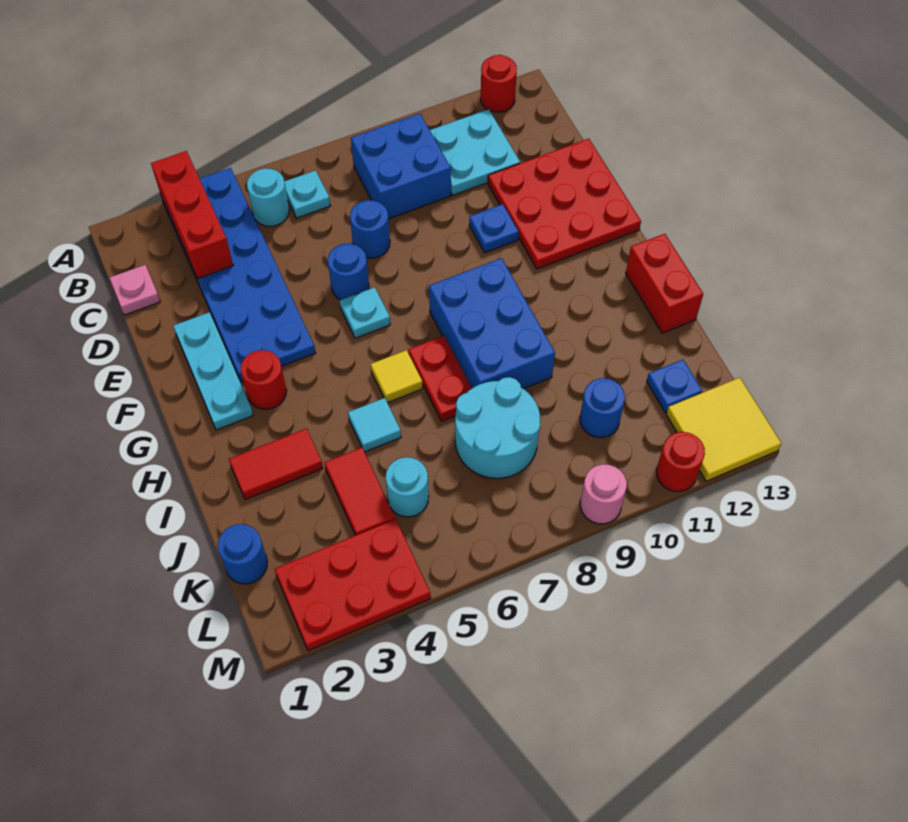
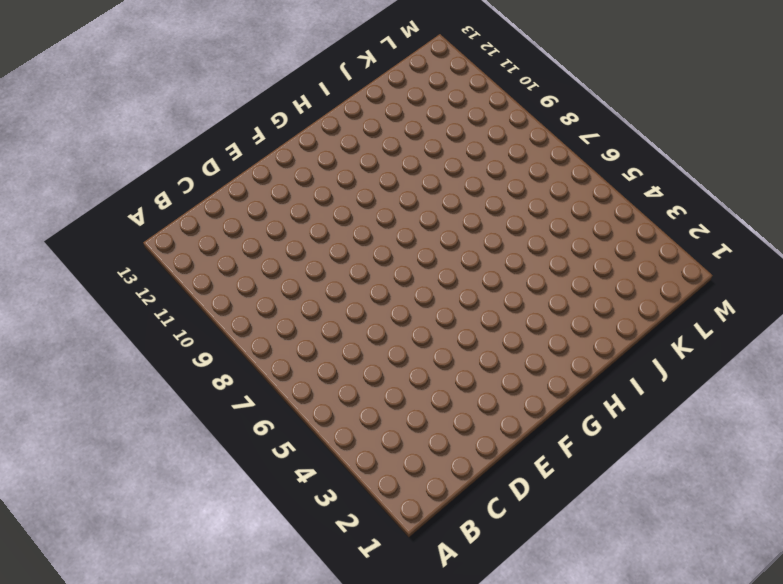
none -> blue 2x6 plate [161,168,316,382]
none -> red 1x1 round brick [481,55,517,112]
none -> cyan 1x1 round brick [247,168,289,226]
none -> cyan 1x1 plate [284,170,330,218]

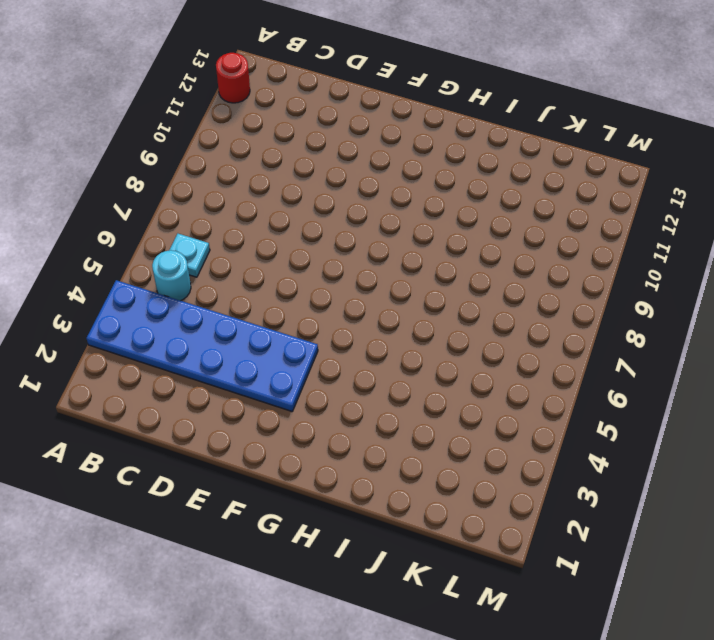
none -> blue 2x2 brick [351,113,451,219]
none -> cyan 2x2 plate [430,109,520,195]
none -> pink 1x1 plate [110,265,160,315]
none -> blue 1x1 round brick [350,200,390,258]

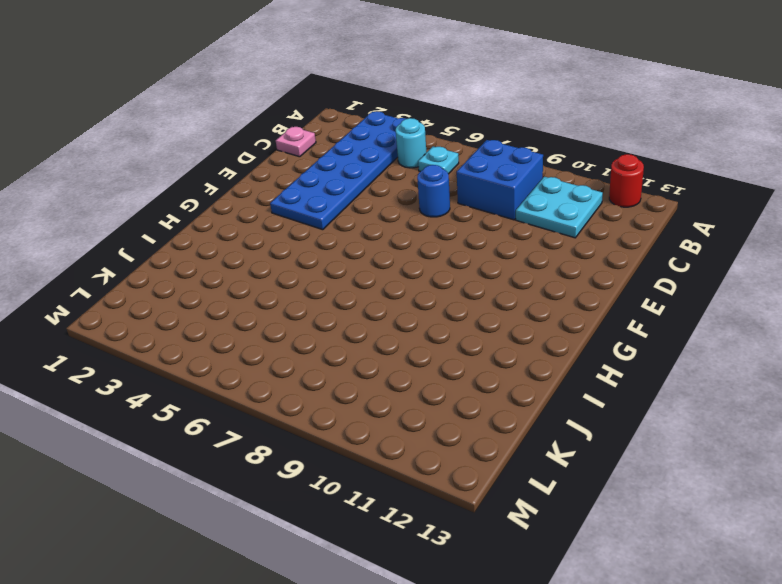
none -> red 3x3 plate [488,139,641,269]
none -> cyan 1x3 plate [173,312,253,430]
none -> blue 1x1 round brick [328,244,369,300]
none -> blue 1x1 plate [469,204,519,253]

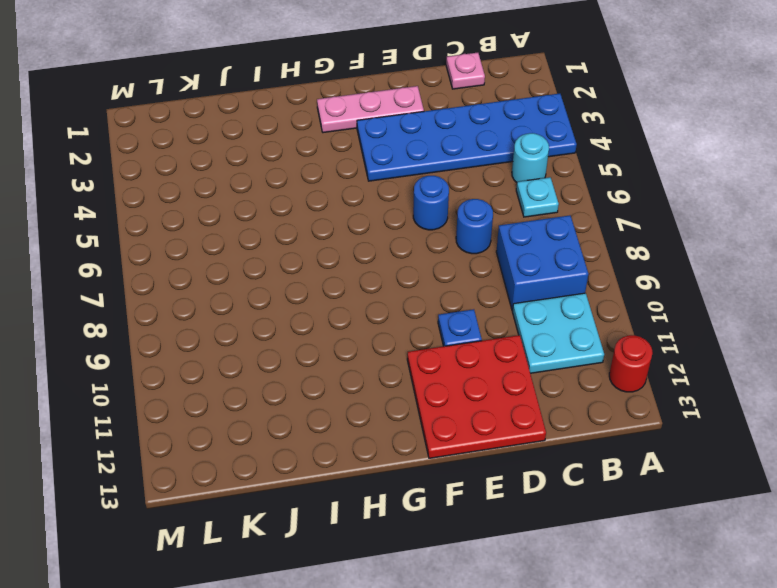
pink 1x3 plate [317,86,424,133] -> cyan 1x3 plate [173,312,253,430]
none -> cyan 1x1 plate [340,287,390,338]
none -> red 1x1 round brick [241,350,287,409]
none -> blue 2x3 brick [429,258,555,389]
none -> yellow 1x1 tile [371,350,423,403]

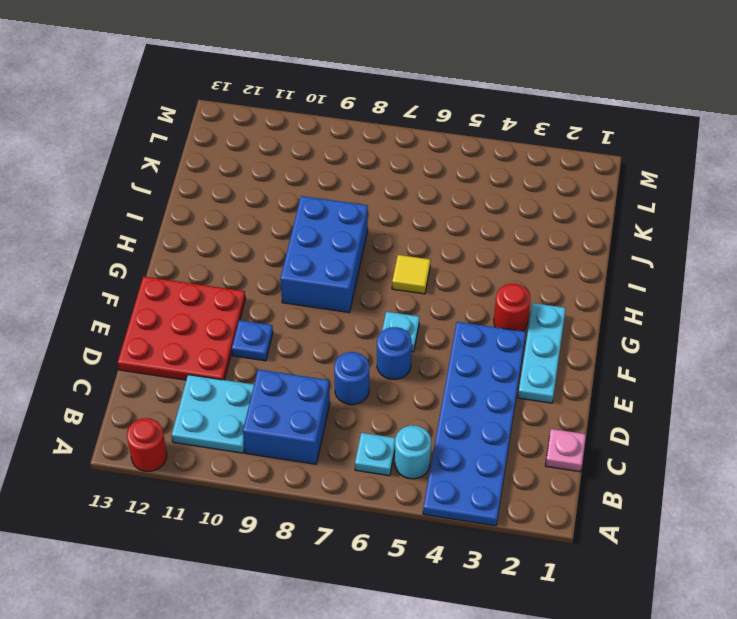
none -> red 1x2 plate [409,336,472,421]
none -> red 1x2 brick [626,234,703,333]
none -> red 1x2 tile [229,429,323,500]
none -> cyan 1x1 tile [348,398,401,452]

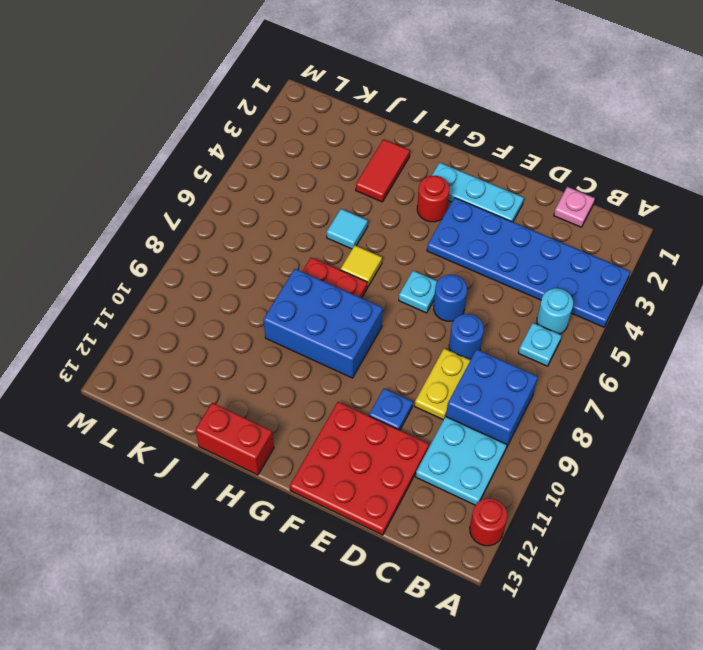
yellow 1x2 plate [415,348,470,420] -> none
none -> red 1x2 tile [324,448,395,535]
none -> cyan 2x2 round brick [455,377,540,478]
none -> blue 1x1 round brick [218,524,267,584]
none -> cyan 1x1 round brick [386,457,429,517]

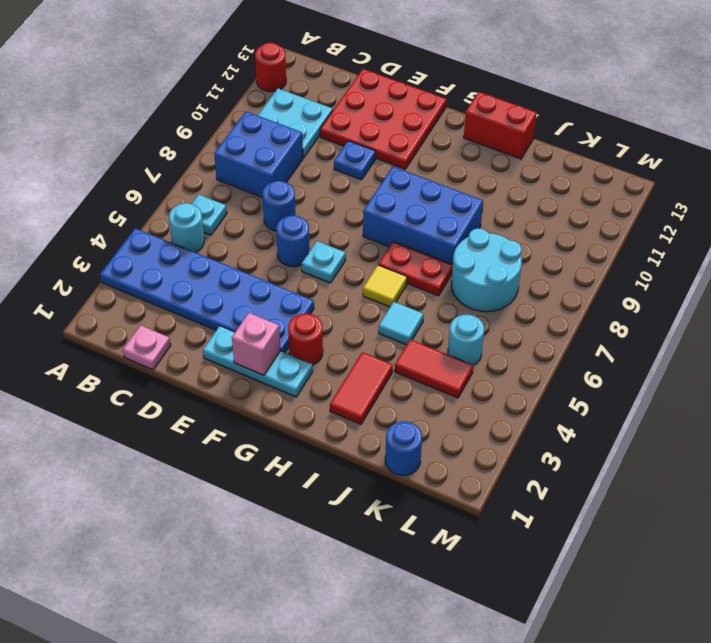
pink 1x1 brick [232,313,280,375] -> none
none -> blue 1x1 round brick [580,378,625,438]
none -> blue 1x1 plate [647,360,702,413]
none -> red 2x3 plate [275,519,431,651]
none -> yellow 2x2 tile [666,378,781,481]

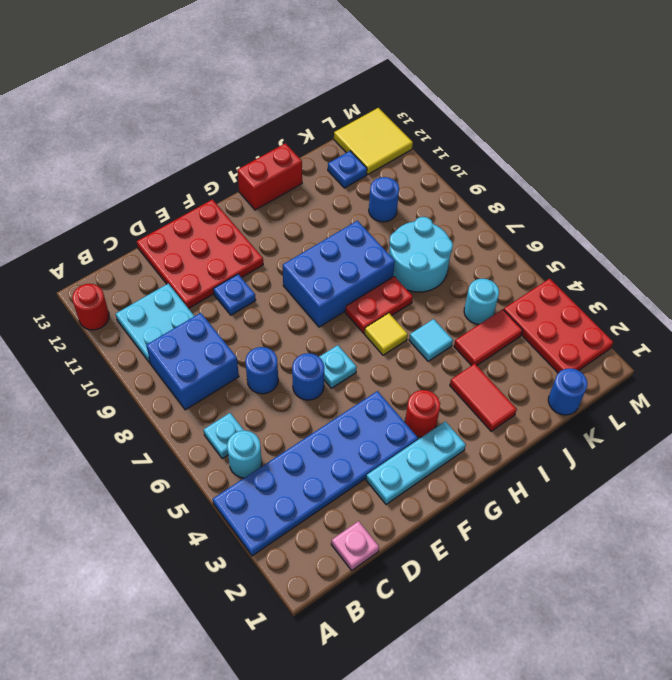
none -> pink 1x1 round brick [580,464,627,524]
none -> red 1x1 round brick [656,432,705,491]
none -> red 1x3 brick [151,151,233,279]

